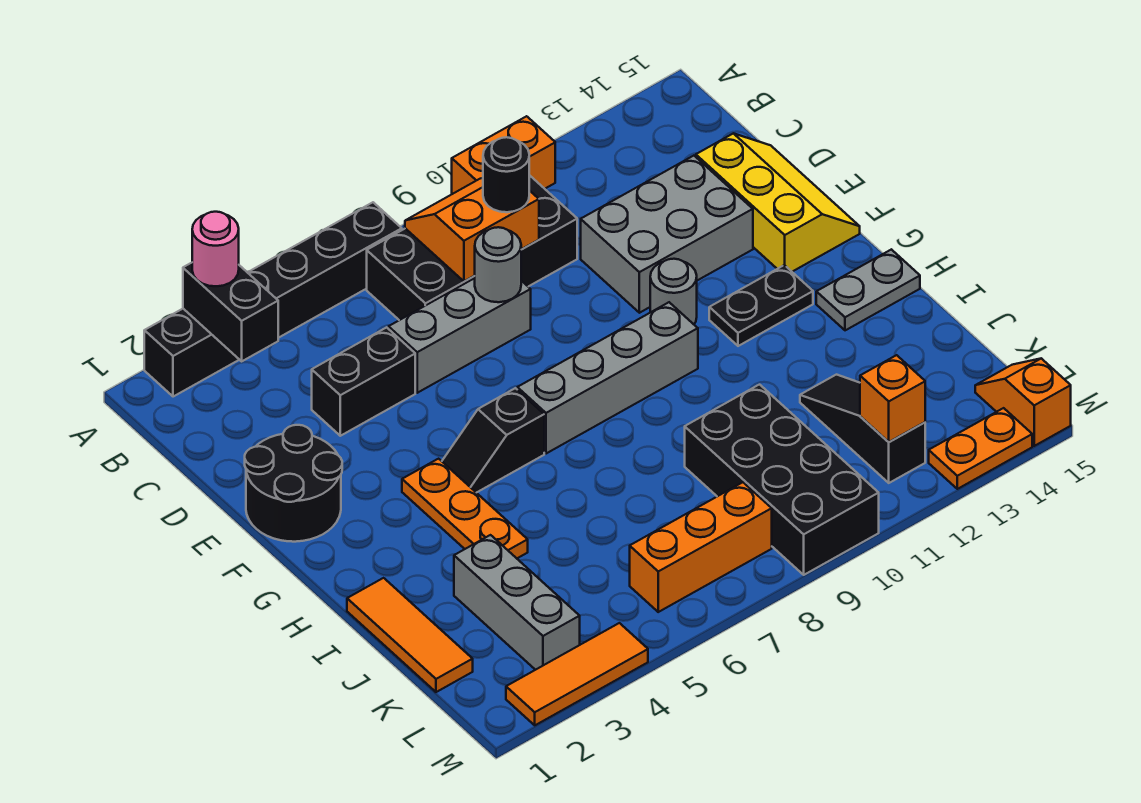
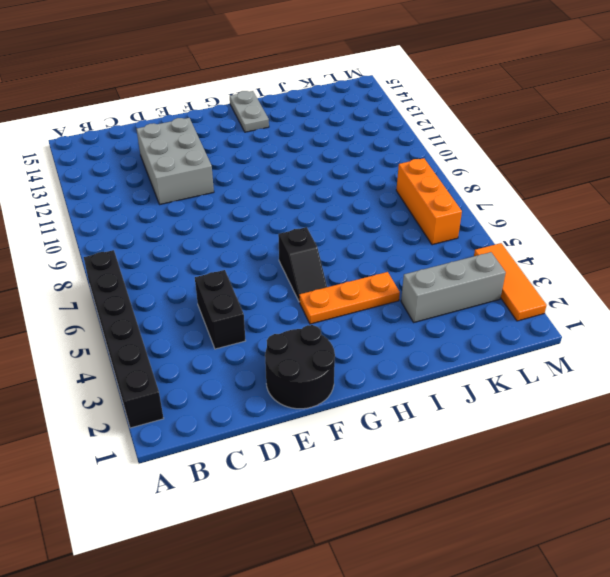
none -> orange 1x2 brick [452,116,555,194]
none -> black 2x4 brick [367,175,577,320]
none -> grey 1x3 brick [389,278,531,393]

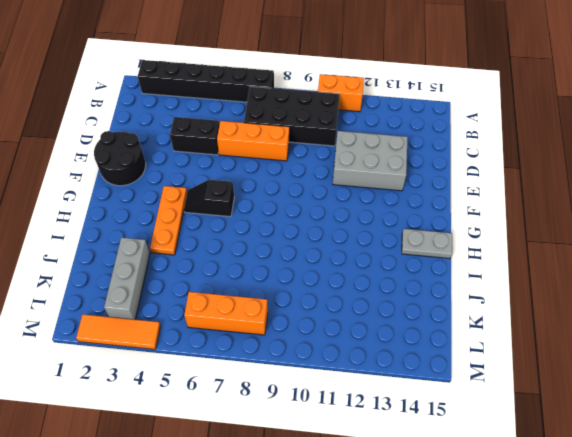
orange 1x3 brick [217,121,289,161] -> grey 1x3 brick [389,278,531,393]
none -> yellow 2x3 slope [696,133,860,272]
none -> grey 1x1 round brick [650,259,697,324]
none -> grey 1x4 brick [517,302,698,454]

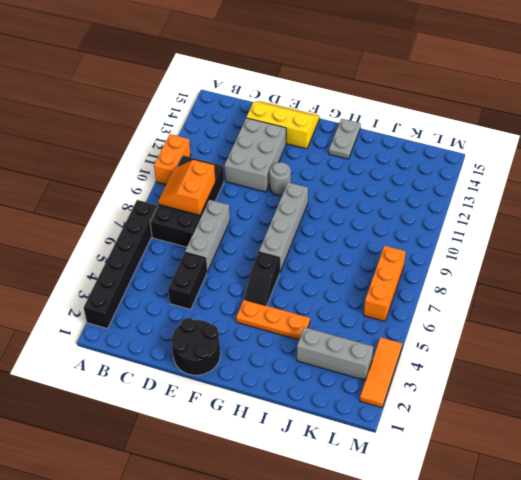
none -> black 1x2 plate [709,265,813,346]
none -> orange 1x3 tile [347,578,473,692]
none -> black 2x4 brick [685,385,879,575]

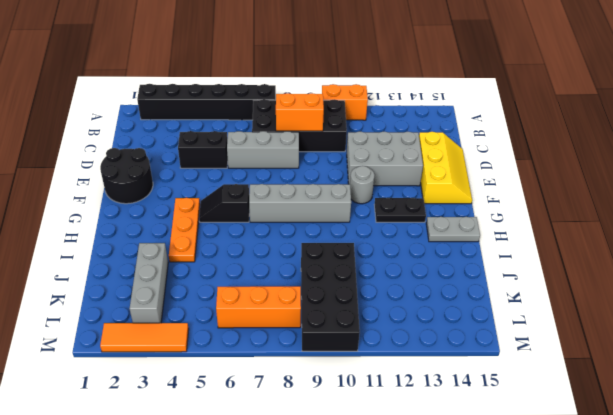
none -> orange 1x3 tile [347,578,473,692]
none -> black 1x3 slope [800,375,925,483]
none -> orange 1x2 slope [975,358,1071,446]

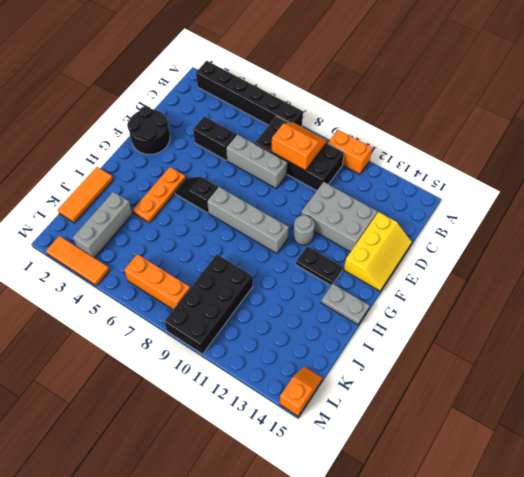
none -> black 1x3 slope [800,375,925,483]
none -> orange 1x2 plate [929,408,1032,489]
none -> black 1x2 brick [183,263,278,361]

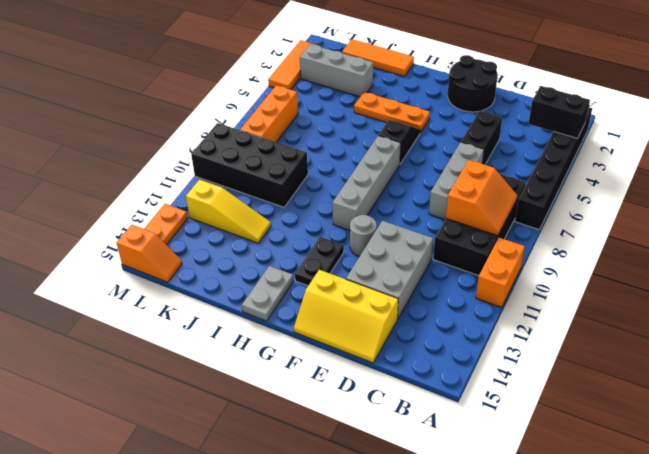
yellow 1x3 slope [186,180,271,243] -> black 1x3 slope [800,375,925,483]
none -> grey 1x1 round brick [475,227,522,302]
none -> orange 1x1 brick [860,355,925,442]
none -> pink 1x1 round brick [192,212,239,286]

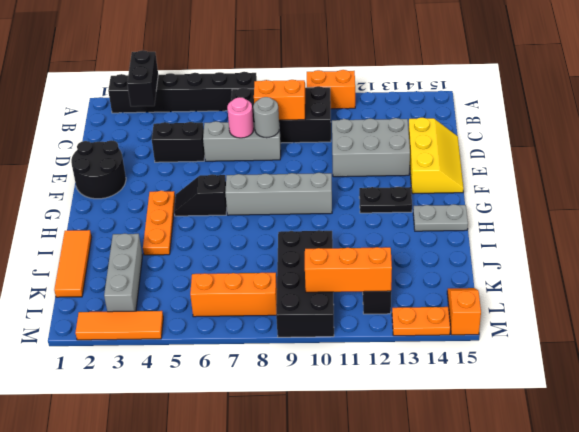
pink 1x1 round brick [227,97,254,138] -> pink 1x1 round brick moved to [192,212,239,286]
orange 1x3 brick [305,247,392,292] -> orange 1x1 brick [860,355,925,442]
none -> grey 1x1 round brick [650,259,697,324]
none -> black 1x1 round brick [483,137,529,212]

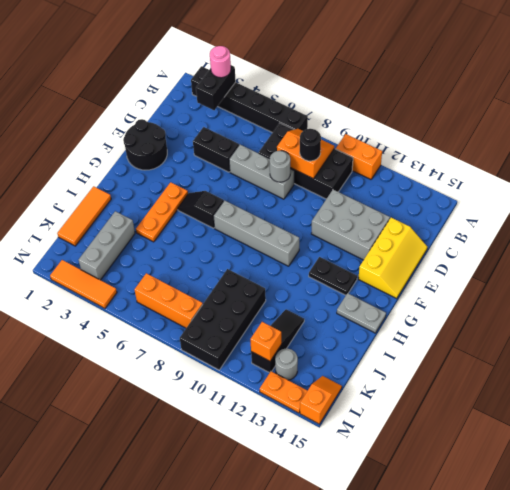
grey 1x1 round brick [275,349,298,380] -> grey 1x1 round brick moved to [650,259,697,324]

